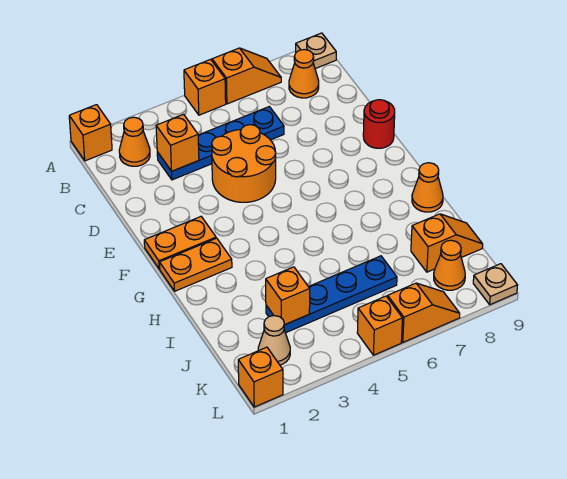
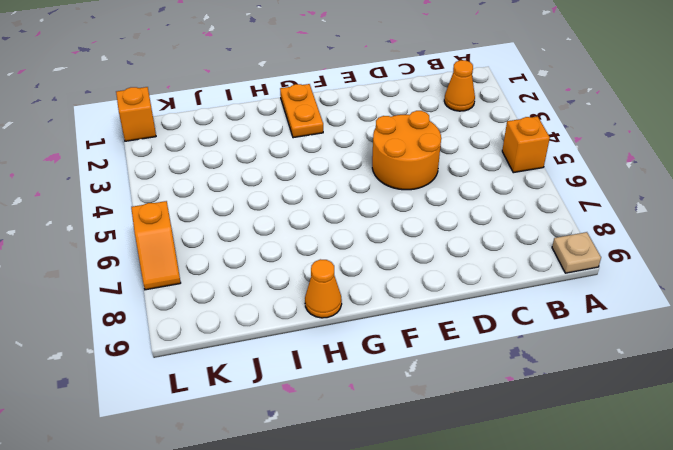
none -> orange 1x1 brick [69,105,112,161]
none -> orange 1x2 slope [212,48,281,104]
none -> orange 1x1 cone [289,50,319,98]

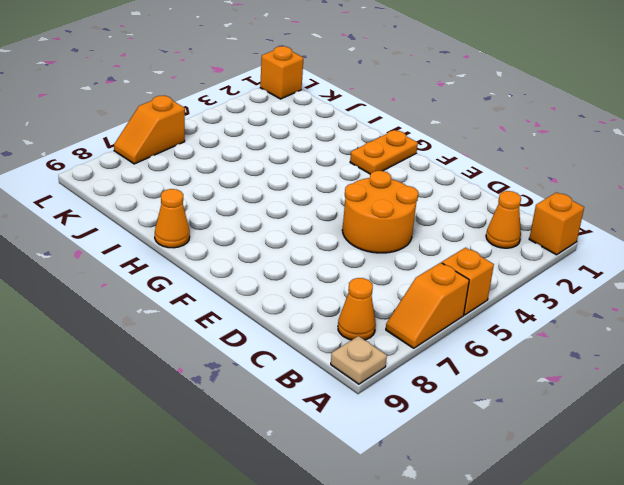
none -> blue 1x4 plate [157,107,284,180]
none -> red 1x1 round brick [363,100,395,148]
none -> orange 1x2 plate [144,217,216,269]

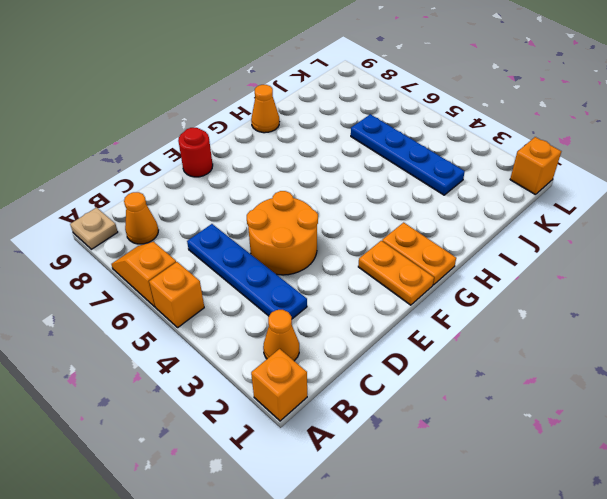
none -> orange 1x2 slope [411,214,483,272]
none -> tan 1x1 cone [258,316,290,365]
none -> orange 1x1 cone [434,240,465,290]

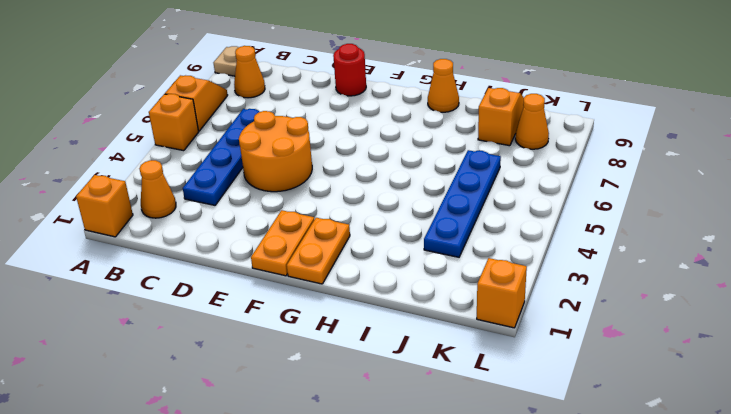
none -> tan 1x1 cone [258,316,290,365]
none -> orange 1x1 brick [357,296,402,355]
none -> orange 1x2 slope [388,283,460,342]

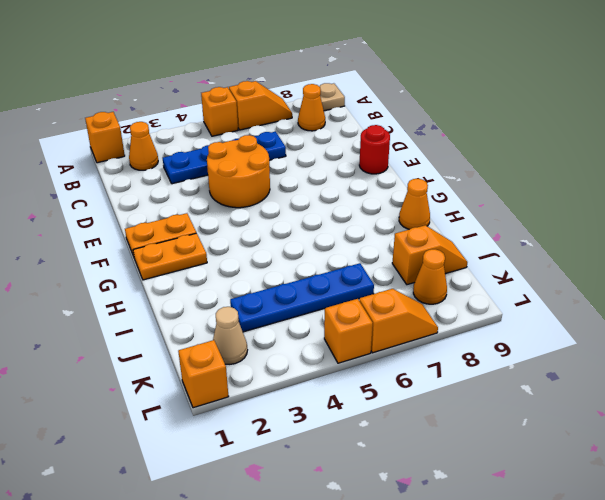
none -> tan 1x1 plate [473,264,518,305]
none -> orange 1x1 brick [156,114,199,171]
none -> orange 1x1 brick [266,267,310,325]

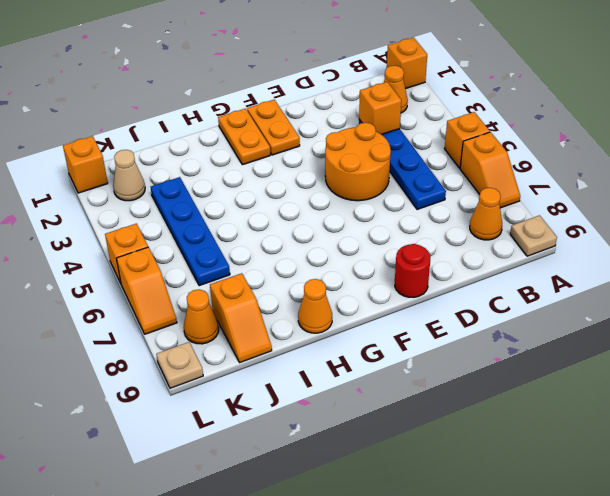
none -> orange 1x1 brick [266,267,310,325]

